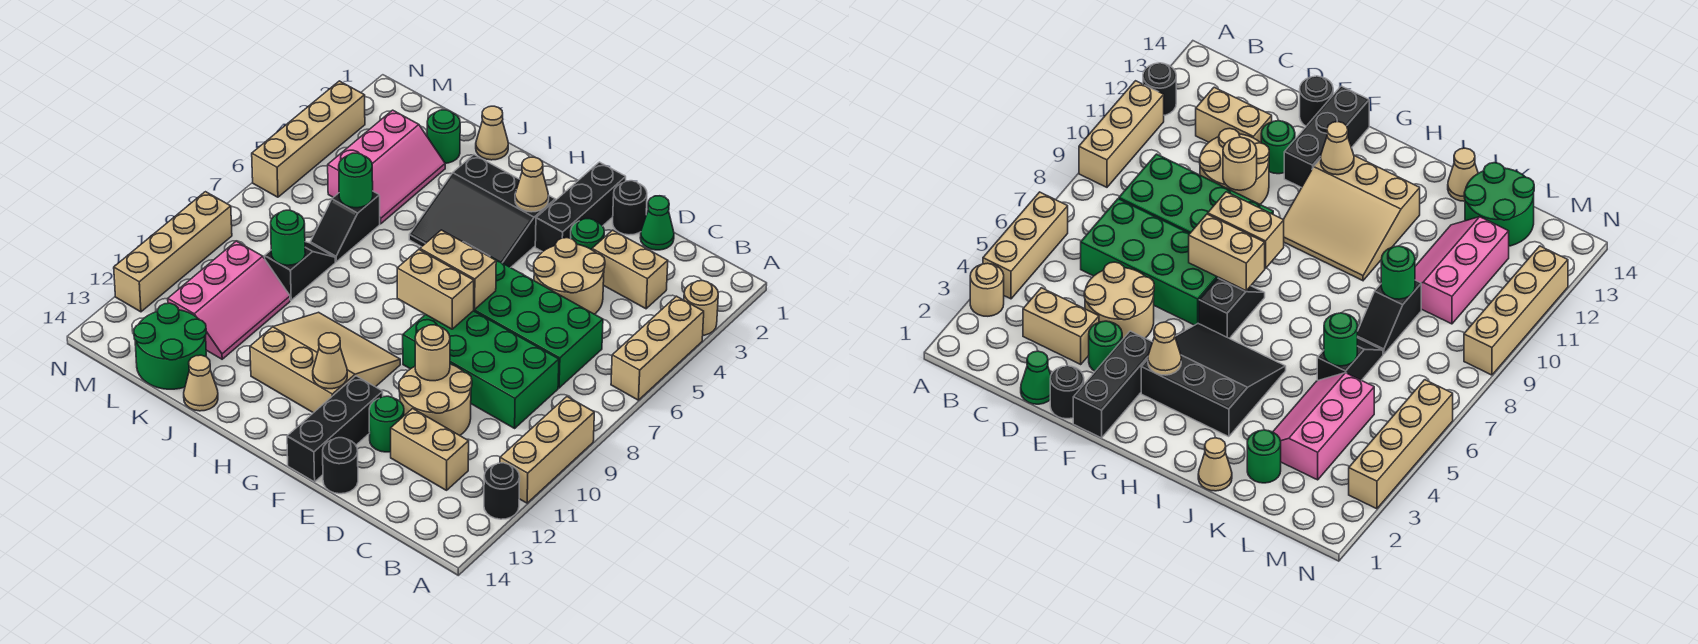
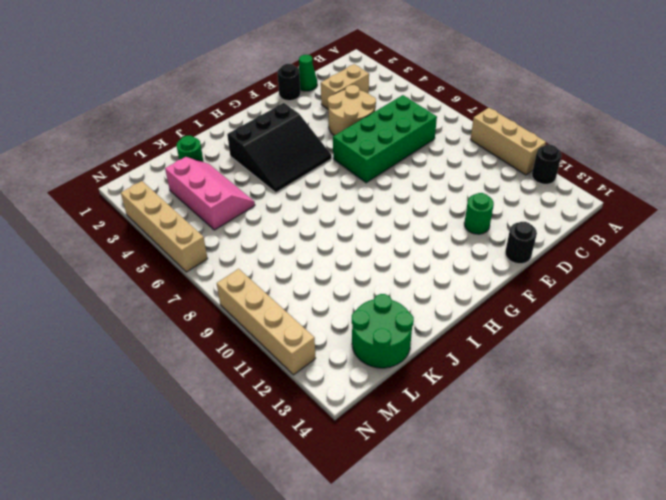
none -> tan 1x1 round brick [684,281,718,335]
none -> tan 1x3 brick [611,296,704,400]
none -> green 2x4 brick [403,311,559,428]
none -> tan 1x2 brick [391,409,469,490]

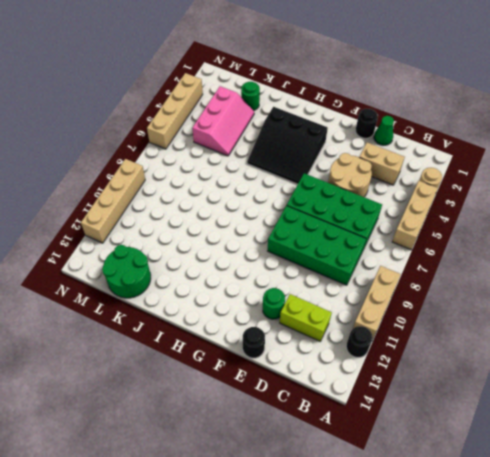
lime 1x2 brick [280,294,332,341] -> tan 1x2 brick [391,409,469,490]
none -> tan 2x2 round brick [399,364,472,435]
none -> green 1x1 round brick [571,219,604,250]
none -> black 1x3 brick [535,162,626,252]
none -> black 1x3 brick [287,376,383,482]

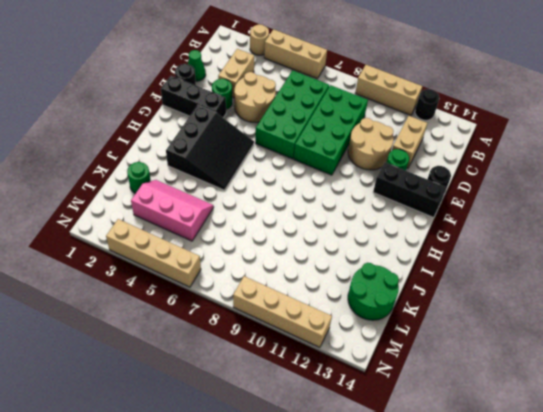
none -> black 1x2 slope [1199,278,1265,338]
none -> tan 3x3 slope [250,312,400,413]
none -> tan 1x1 cone [476,106,508,160]
none -> tan 1x1 cone [184,355,218,411]

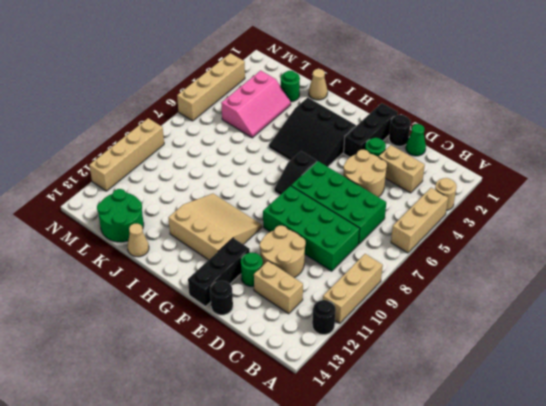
none -> black 1x2 slope [310,191,380,262]
none -> black 1x2 slope [264,242,335,300]
none -> pink 2x3 slope [168,241,290,359]
none -> tan 1x1 round brick [415,325,450,381]

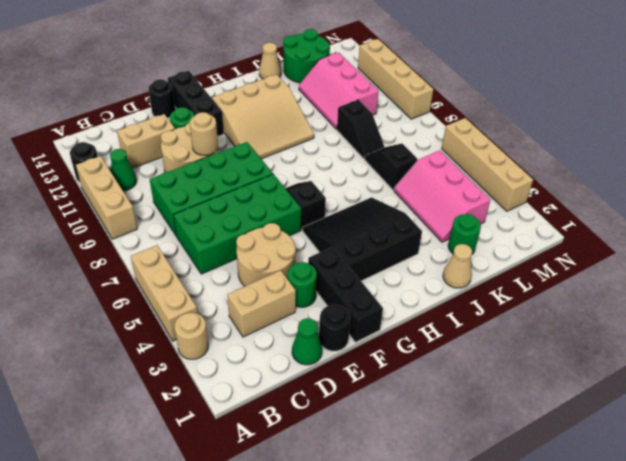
green 1x1 cone [110,149,137,191] -> none
none -> tan 1x2 brick [420,230,496,309]
none -> tan 1x2 brick [397,250,474,329]
none -> tan 1x1 cone [515,157,549,212]
none -> tan 1x1 cone [313,333,347,389]

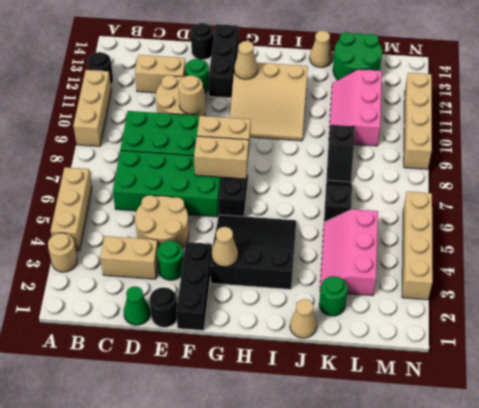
none -> green 1x1 round brick [339,153,373,208]
none -> green 1x1 round brick [271,210,305,265]

